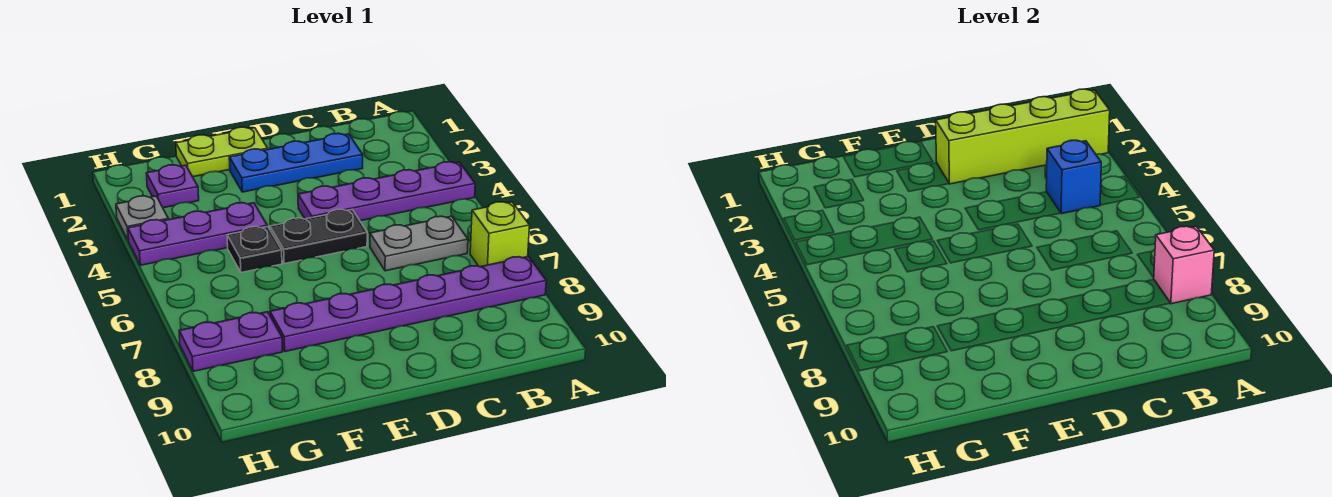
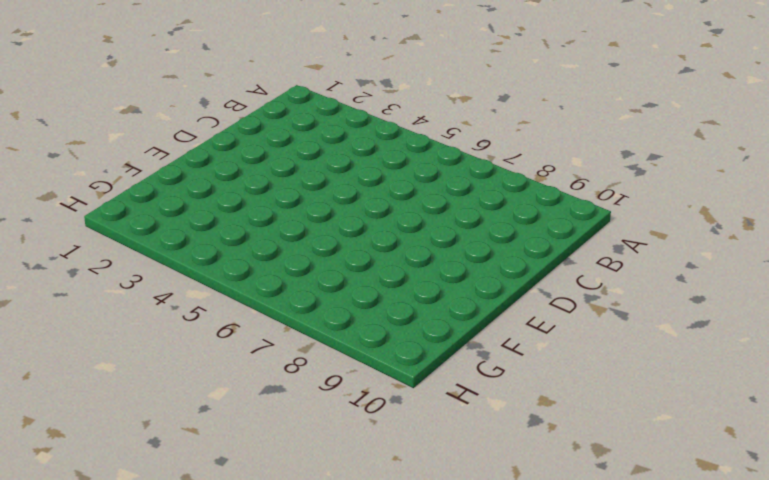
none -> purple 1x4 plate [298,162,475,221]
none -> lime 1x1 brick [470,202,530,267]
none -> purple 1x6 plate [270,256,546,351]

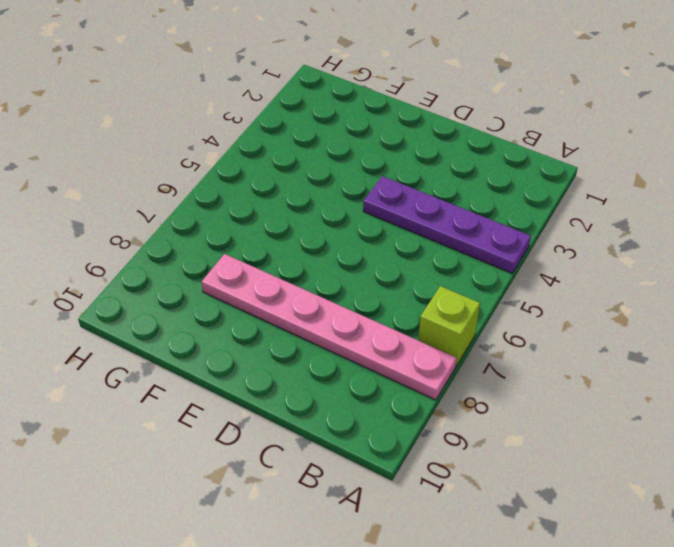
pink 1x6 plate [202,254,457,400] -> purple 1x6 plate [270,256,546,351]
none -> grey 1x2 plate [370,216,468,271]
none -> blue 1x3 plate [229,133,363,192]
none -> black 1x2 plate [270,210,367,264]

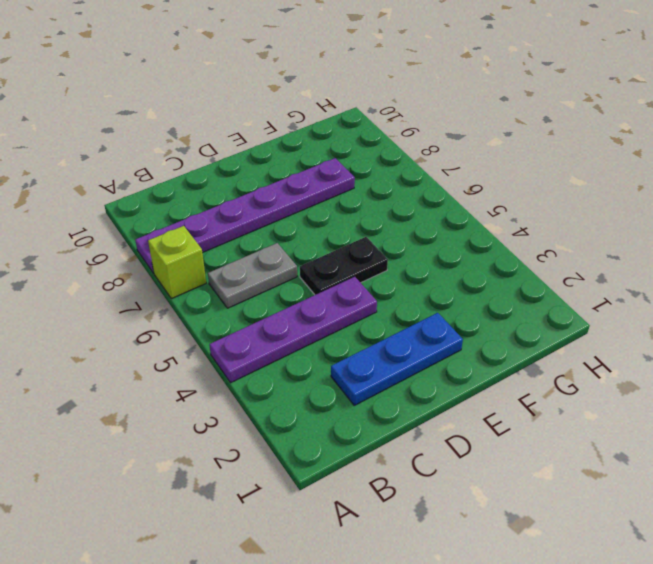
none -> lime 1x2 plate [176,127,268,177]
none -> purple 1x3 plate [128,203,267,265]
none -> black 1x1 plate [227,227,282,272]

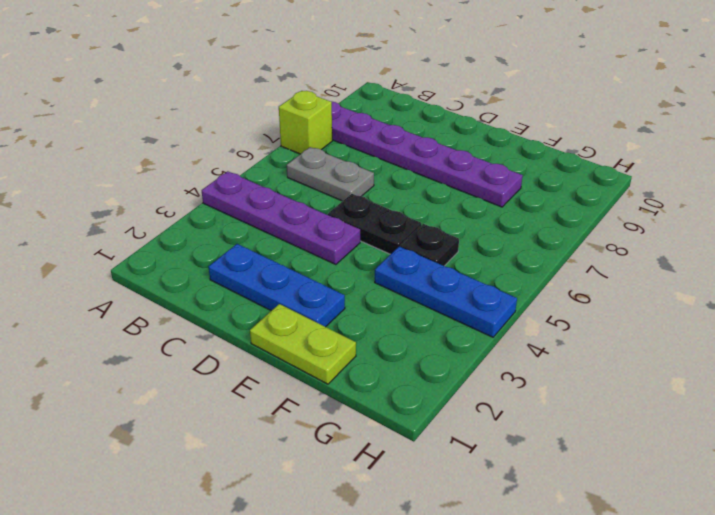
blue 1x3 plate [375,247,517,337] -> purple 1x3 plate [128,203,267,265]
none -> purple 1x1 plate [146,165,199,208]
none -> purple 1x2 plate [179,312,282,371]
none -> grey 1x1 plate [116,196,168,241]

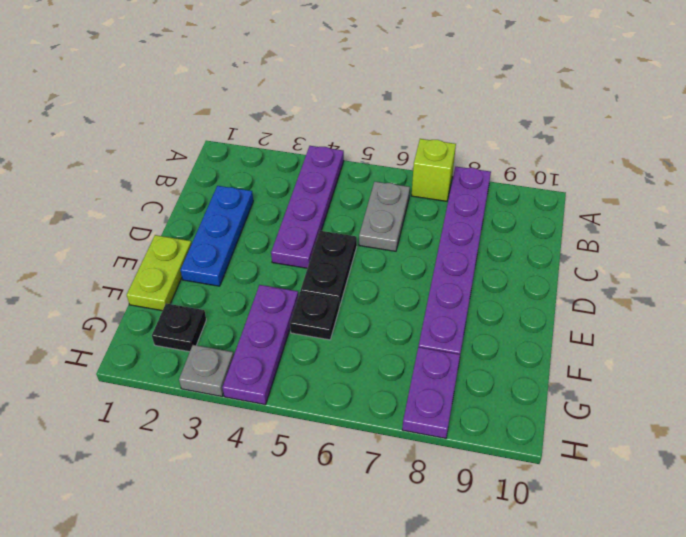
black 1x1 plate [152,303,206,352] -> purple 1x1 plate [146,165,199,208]
none -> lime 1x4 brick [936,89,1110,184]
none -> pink 1x1 brick [1153,226,1214,304]
none -> blue 1x1 brick [1046,140,1101,214]

